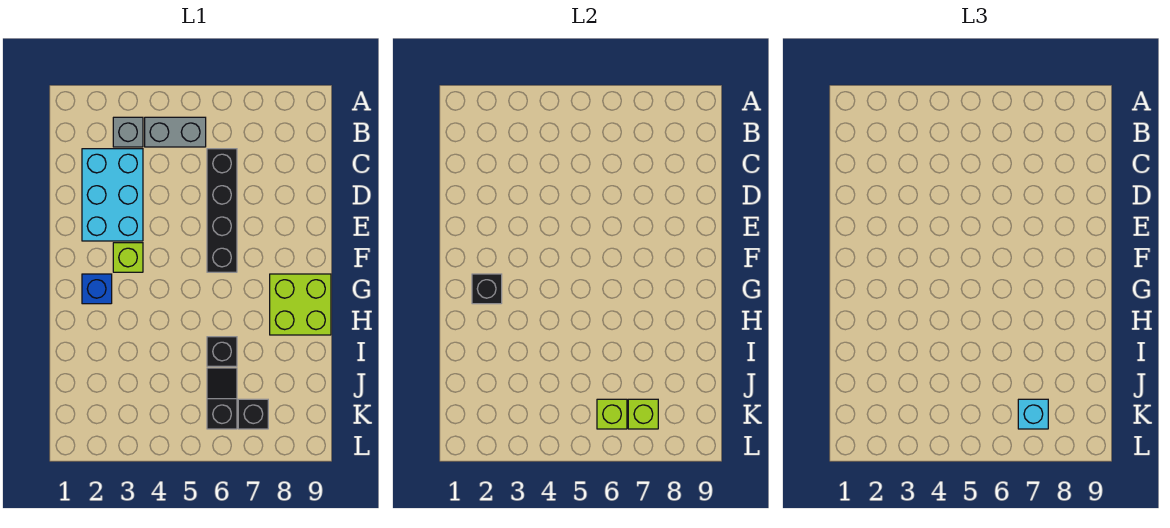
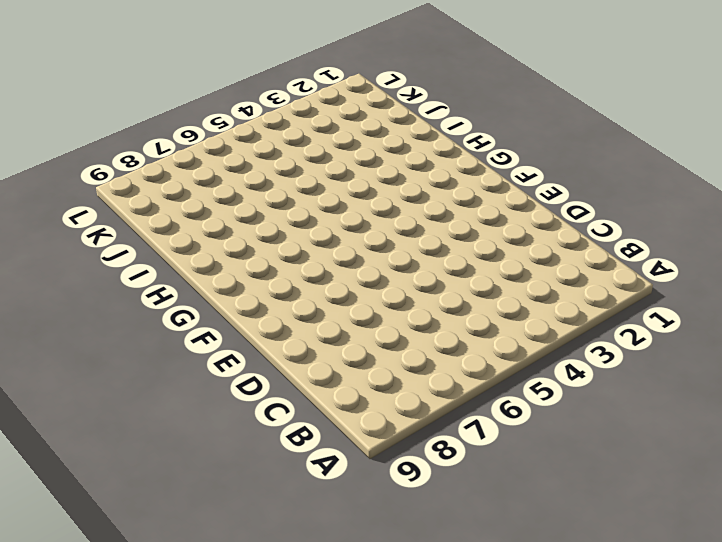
none -> grey 1x1 brick [113,117,143,147]
none -> grey 1x2 brick [145,117,206,147]
none -> cyan 2x3 brick [82,149,143,241]

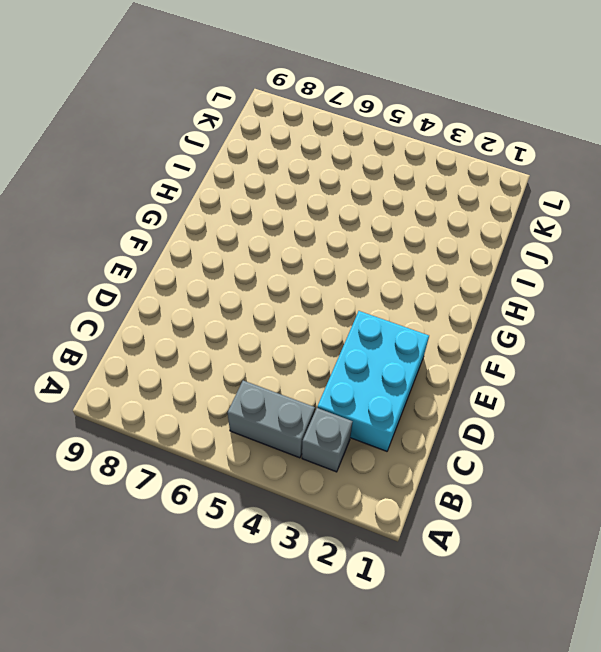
none -> black 1x4 brick [207,149,237,272]
none -> lime 1x1 brick [113,243,143,272]
none -> blue 1x1 brick [82,274,112,304]

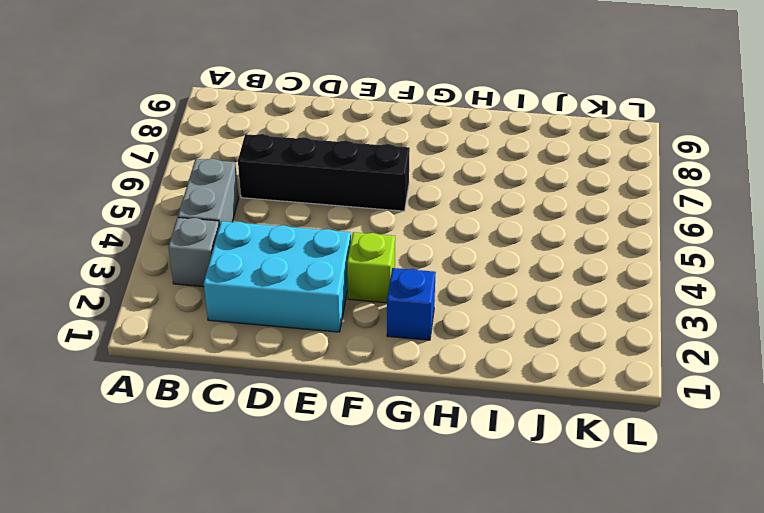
none -> lime 2x2 brick [270,274,331,335]
none -> black 1x1 brick [207,337,237,366]
none -> black 1x2 slope [207,368,237,429]

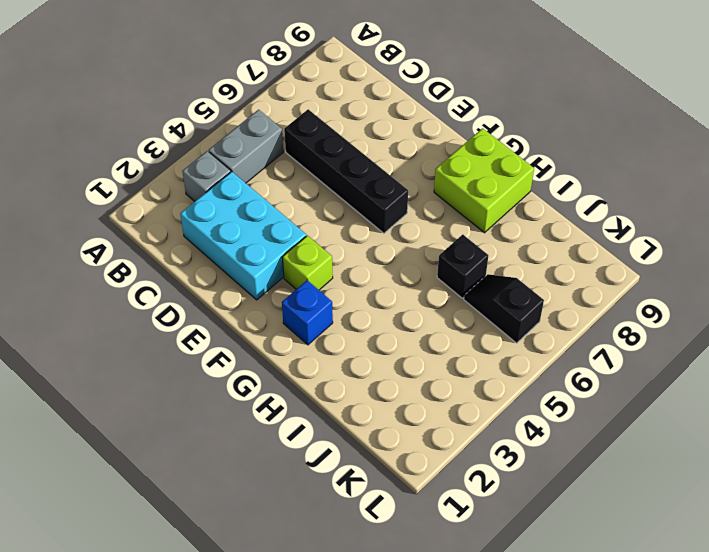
none -> black 1x1 brick [238,399,268,429]
none -> black 1x1 brick [472,274,502,304]
none -> lime 1x1 brick [597,399,627,429]

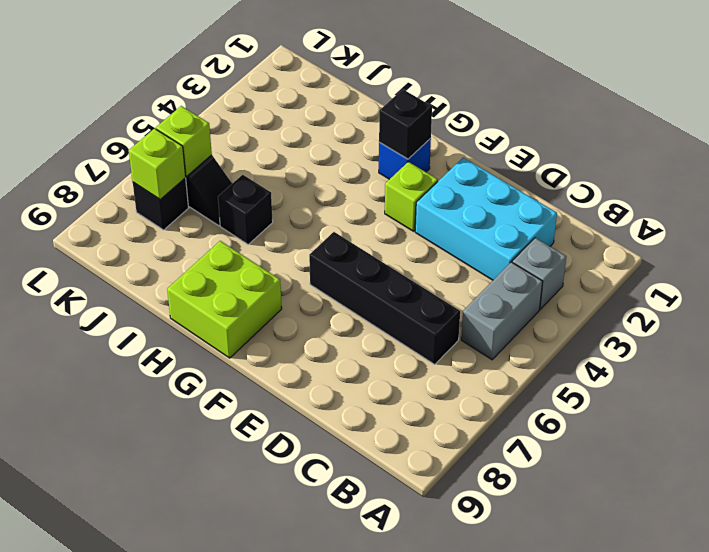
none -> cyan 1x1 brick [1018,399,1048,429]

